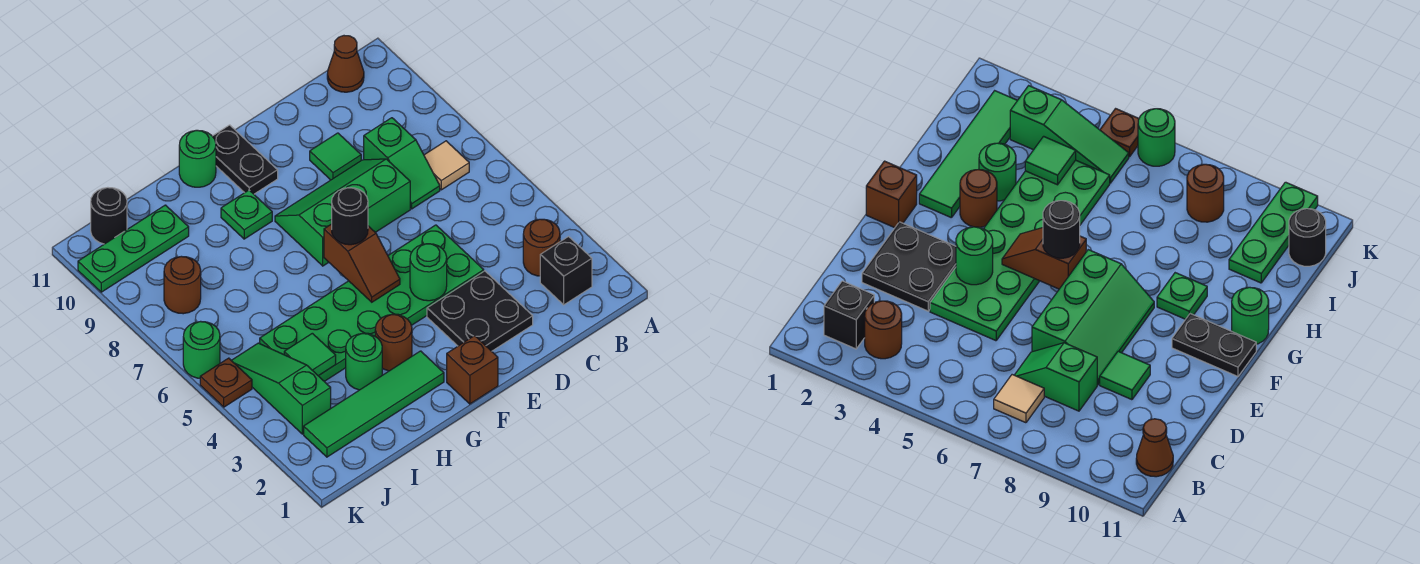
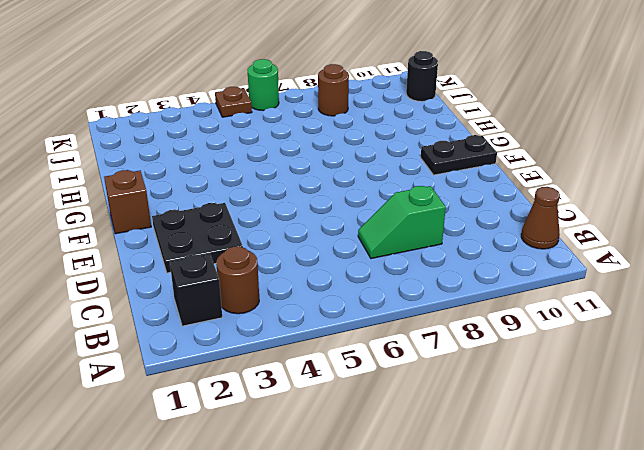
none -> tan 1x1 tile [424,141,469,190]
none -> green 2x6 plate [260,225,484,381]
none -> green 2x3 slope [275,159,410,266]

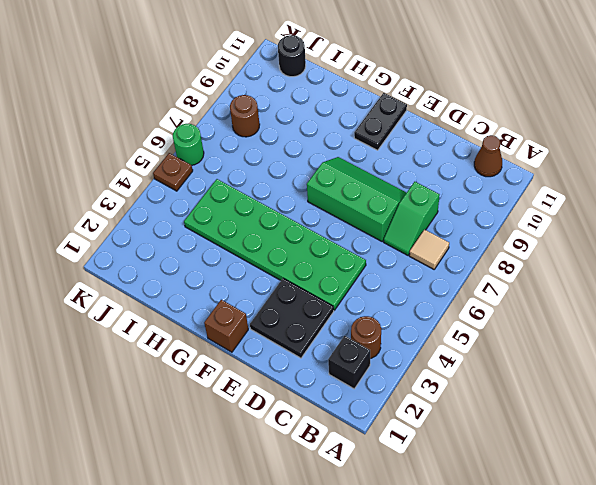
none -> green 1x1 tile [310,133,361,180]
none -> green 1x4 tile [304,351,444,457]
none -> brown 1x1 round brick [375,314,412,371]

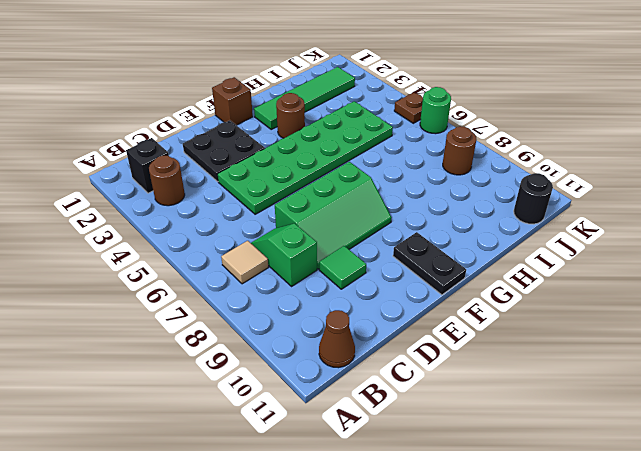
none -> green 1x1 plate [221,190,272,239]
none -> green 1x1 round brick [179,130,216,187]
none -> green 1x1 round brick [346,333,382,390]

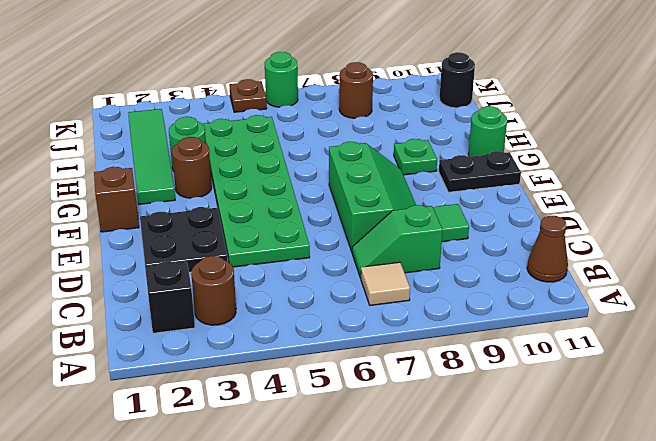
none -> green 1x3 plate [78,205,189,292]
none -> green 1x3 slope [231,343,331,434]
none -> green 1x1 round brick [410,244,447,301]

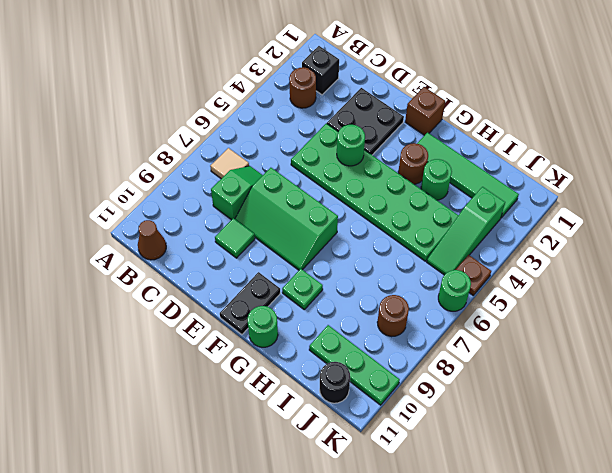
none -> brown 1x2 slope [324,224,400,302]
none -> green 1x1 tile [284,333,336,376]
none -> black 1x1 round brick [332,188,368,245]

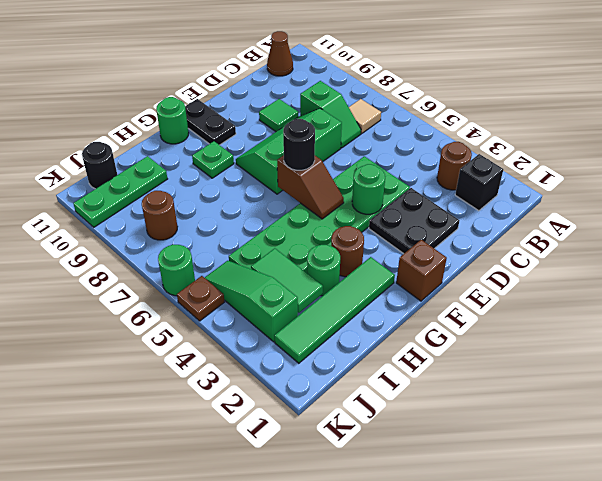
green 1x2 tile [251,248,323,313] -> green 1x1 tile [284,333,336,376]

